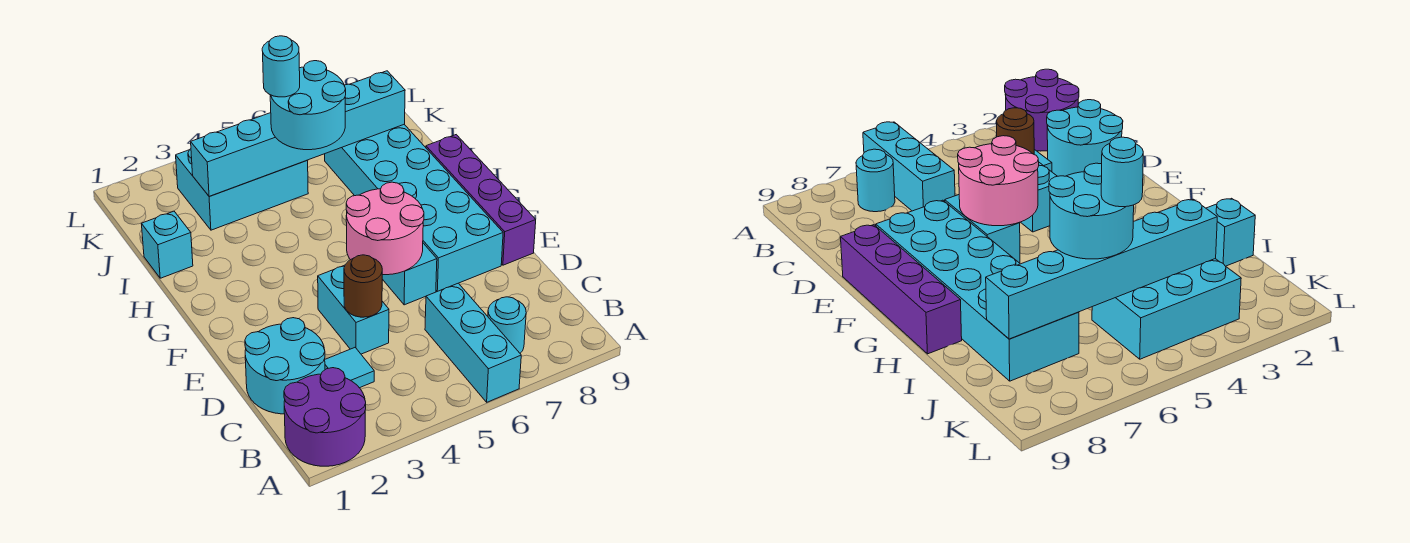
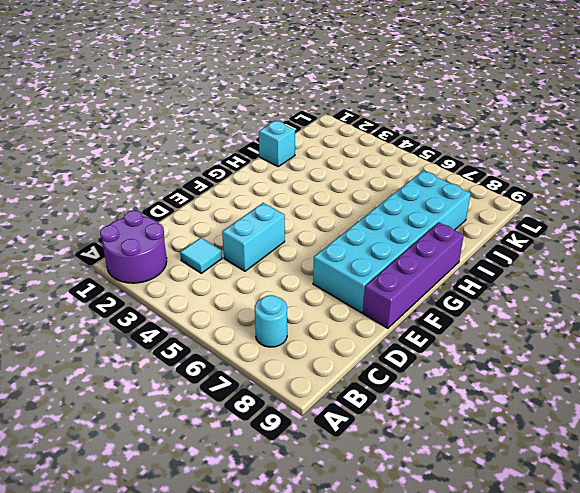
none -> cyan 1x3 brick [425,283,521,402]
none -> cyan 2x2 round brick [245,318,325,414]
none -> cyan 1x2 brick [382,243,437,305]

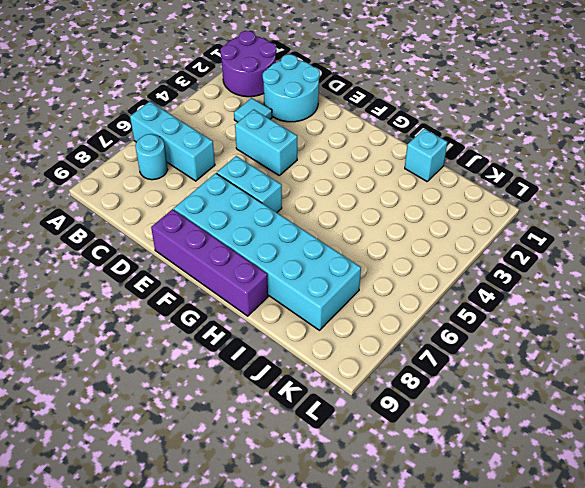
none -> cyan 2x3 brick [176,149,308,230]
none -> brown 1x1 round brick [344,255,382,317]
none -> pink 2x2 round brick [346,182,424,275]

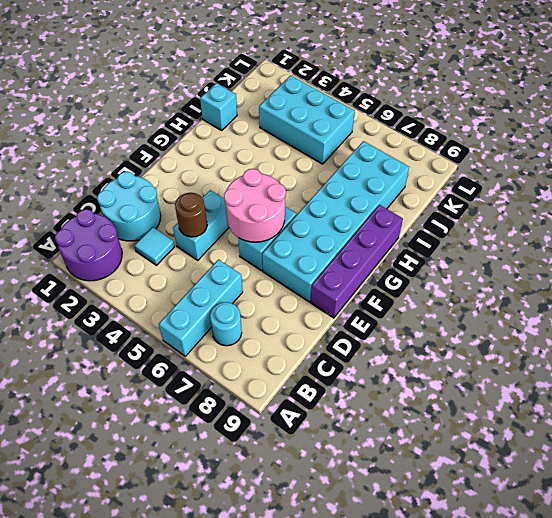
none -> cyan 1x6 brick [191,71,405,196]
none -> cyan 2x2 round brick [270,61,346,150]
none -> cyan 1x1 round brick [262,36,300,97]

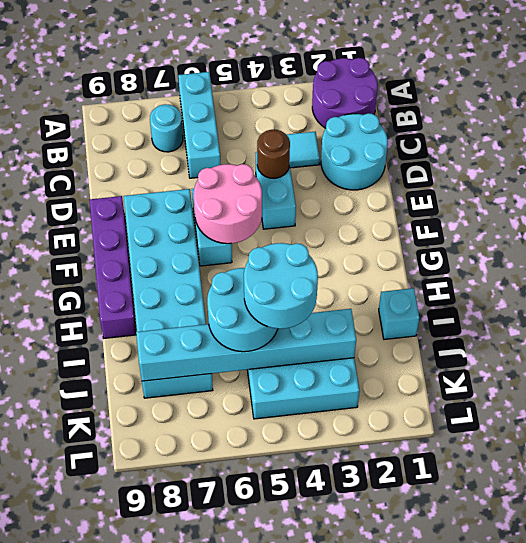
cyan 2x2 round brick [244,243,318,329] -> cyan 1x1 round brick [262,36,300,97]

